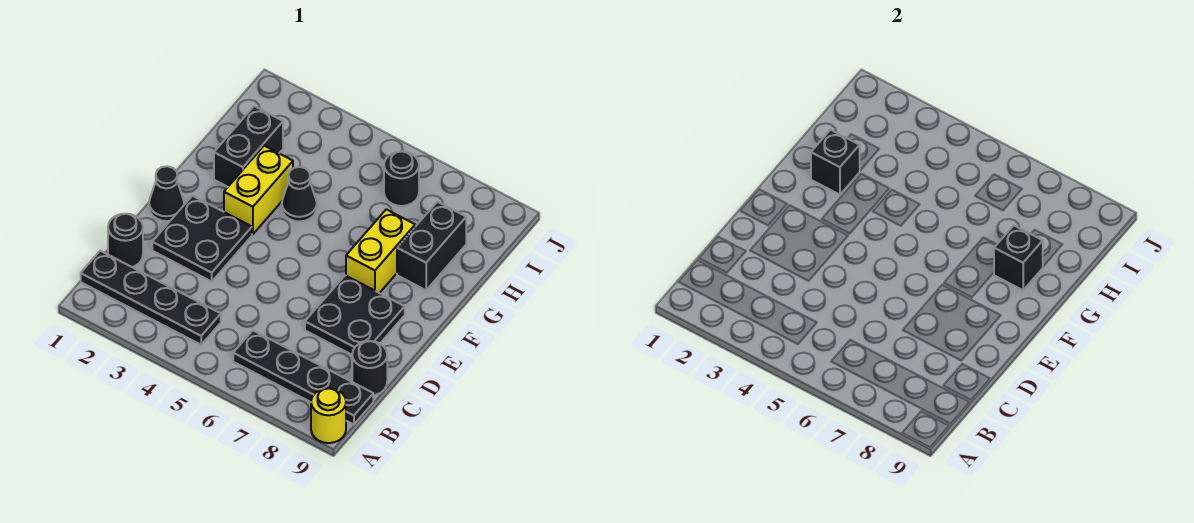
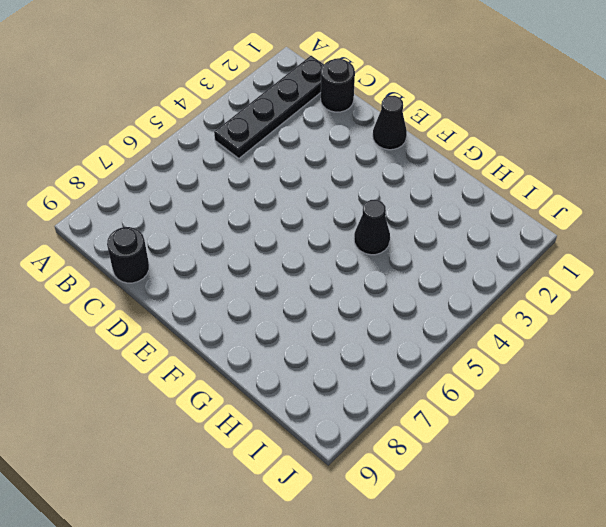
none -> yellow 1x1 round brick [311,388,346,443]
none -> black 1x4 plate [233,331,373,425]
none -> black 2x2 plate [152,196,252,281]

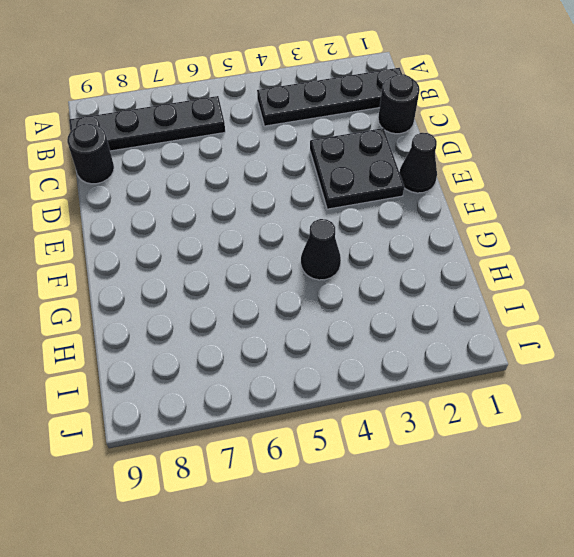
none -> yellow 1x1 round brick [311,388,346,443]
none -> black 2x2 plate [305,275,405,355]
none -> yellow 1x2 brick [224,146,293,234]

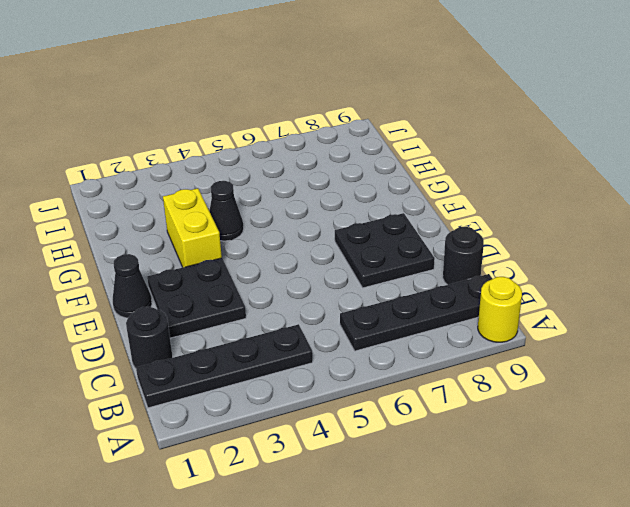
none -> yellow 1x2 brick [346,209,415,293]
none -> black 1x2 brick [214,106,283,187]
none -> black 1x2 brick [397,202,466,290]

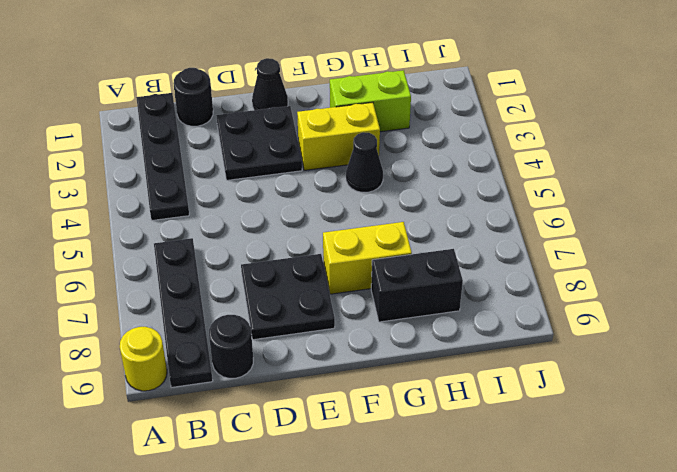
lime 1x2 brick [330,70,411,132] -> black 1x2 brick [214,106,283,187]
none -> black 1x1 round brick [384,151,419,206]
none -> black 1x1 brick [811,130,860,195]
none -> black 1x1 brick [994,225,1043,290]

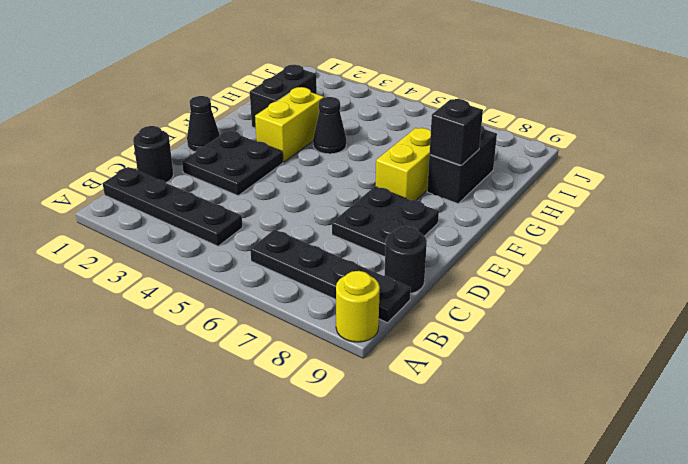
none -> black 1x1 round brick [384,151,419,206]
none -> black 1x1 brick [811,130,860,195]

